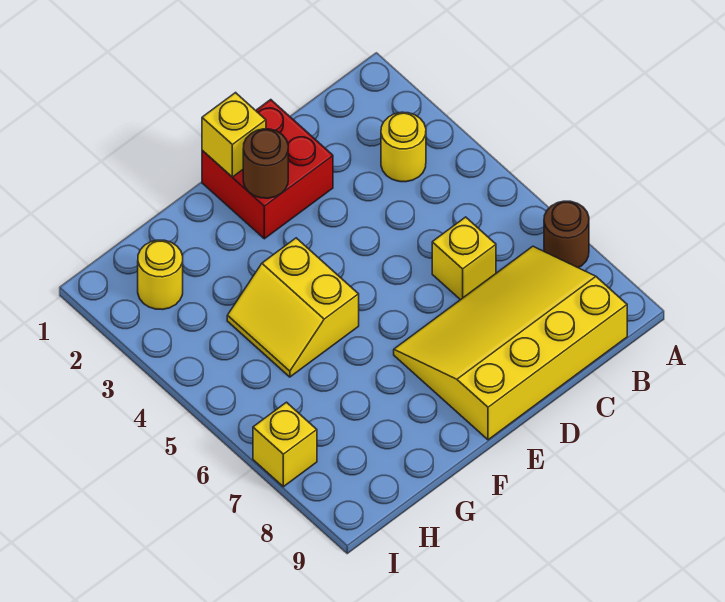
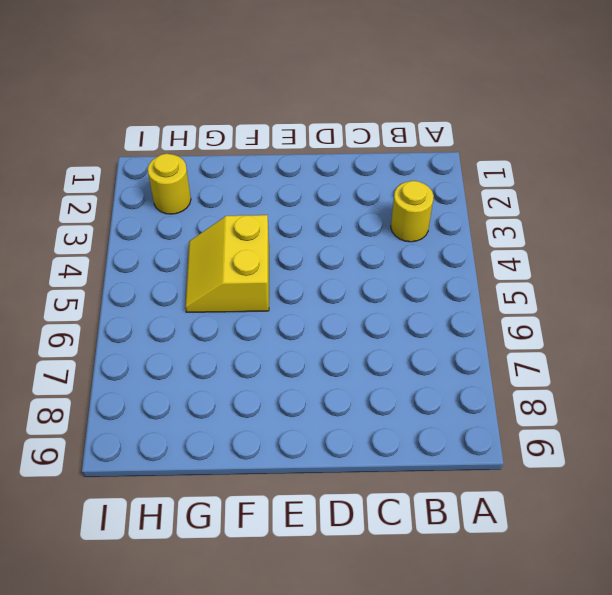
none -> brown 1x1 round brick [544,201,589,268]
none -> yellow 3x4 slope [394,246,627,440]

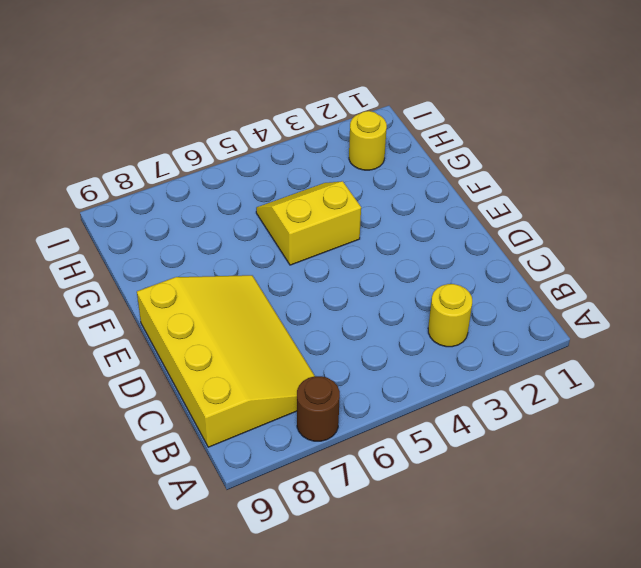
none -> yellow 1x1 brick [432,217,496,300]
none -> red 2x2 brick [202,100,333,239]

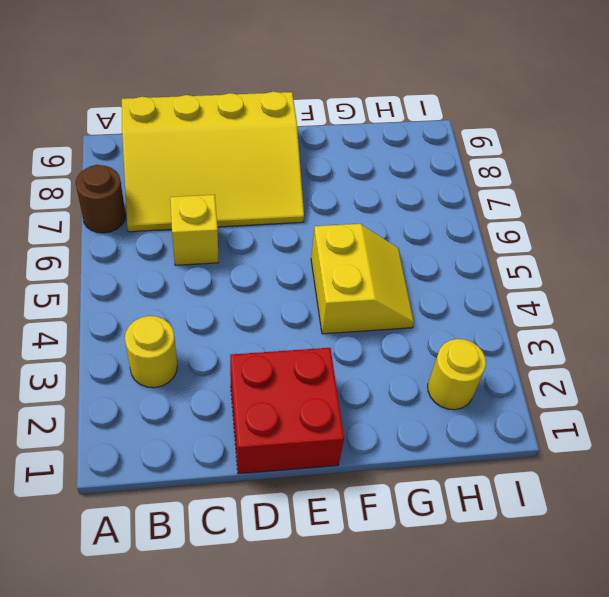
none -> yellow 1x1 brick [253,402,317,487]
none -> yellow 1x1 brick [202,93,266,177]

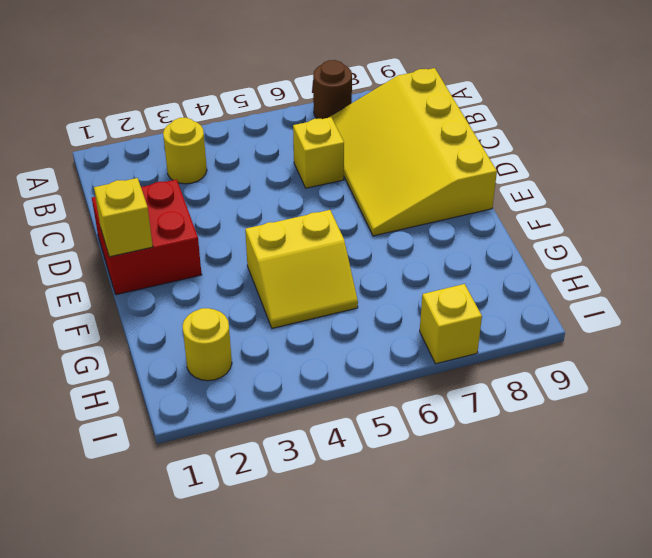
none -> brown 1x1 round brick [243,129,288,198]

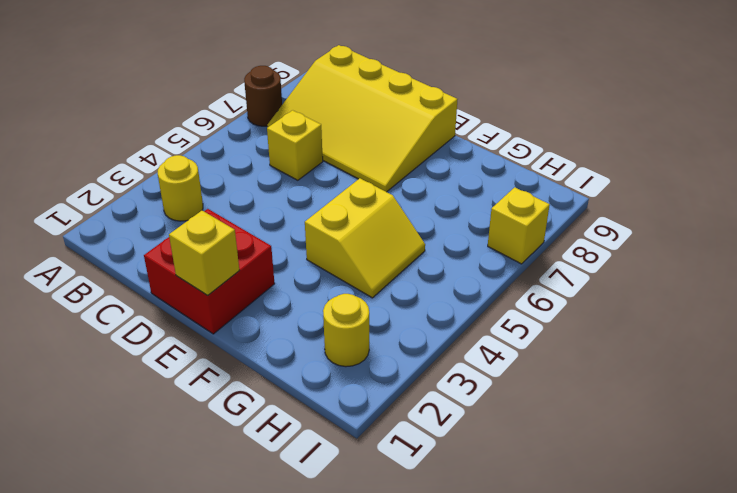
none -> brown 1x1 round brick [243,129,288,198]

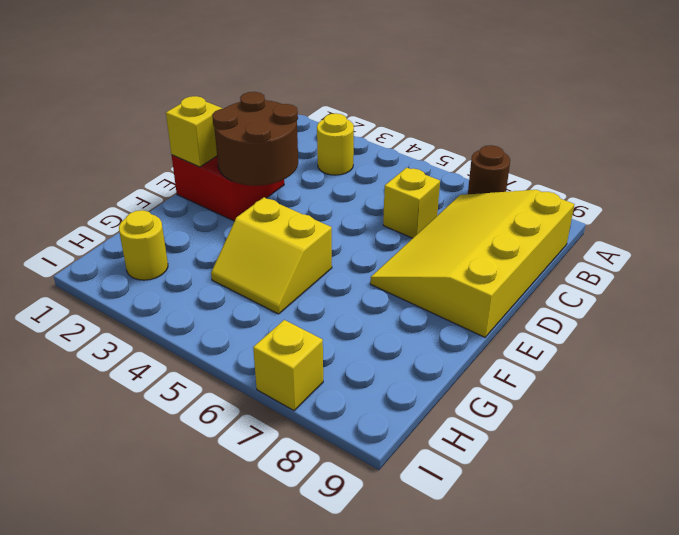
brown 2x2 round brick [212,92,298,186] -> brown 1x1 round brick [243,129,288,198]

